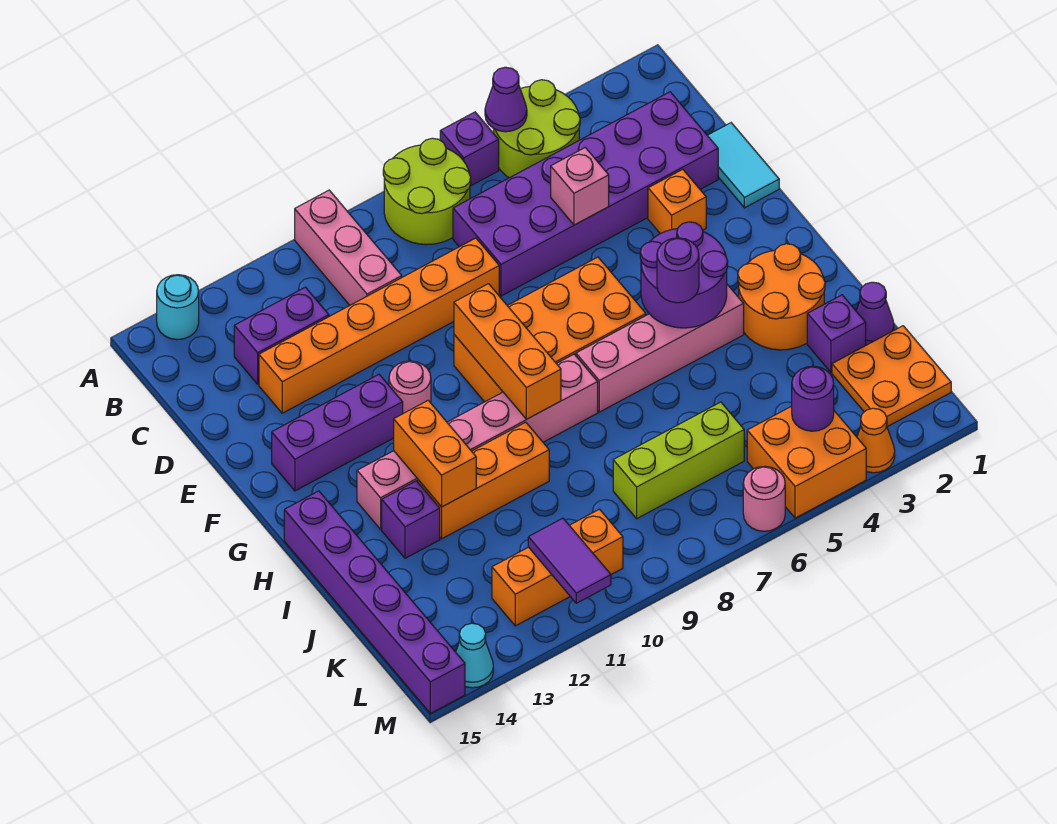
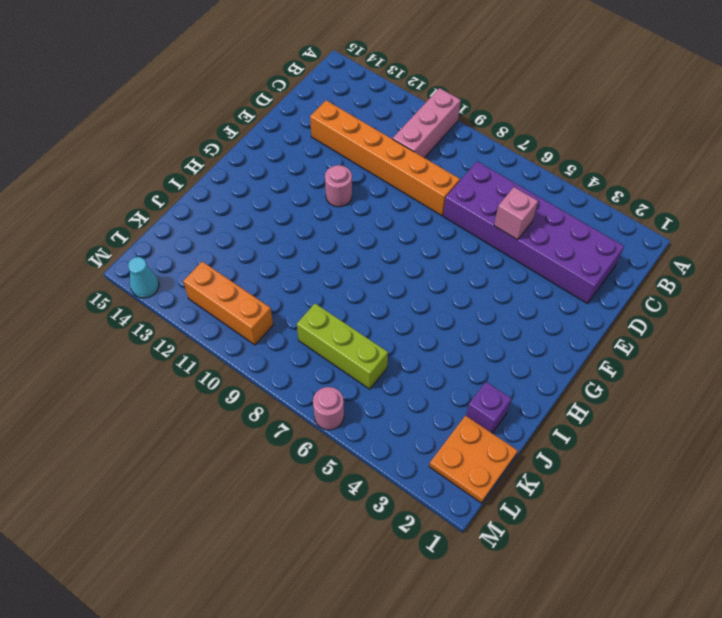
none -> lime 2x2 round brick [494,80,580,178]
none -> purple 1x1 brick [440,112,499,186]
none -> lime 2x2 round brick [383,138,471,245]
none -> cyan 1x1 round brick [157,275,199,340]

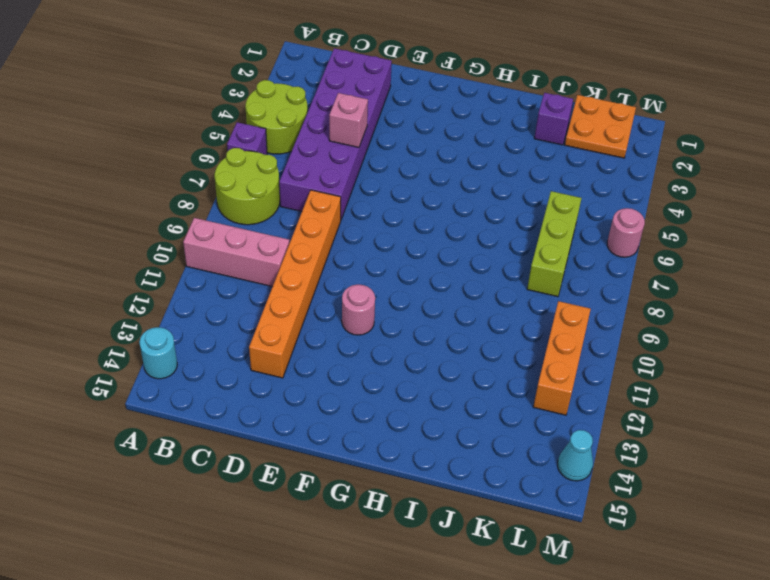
none -> purple 1x2 brick [234,287,329,384]
none -> cyan 1x2 tile [707,123,779,208]
none -> orange 1x1 brick [648,169,706,234]
none -> orange 2x4 brick [454,257,646,402]

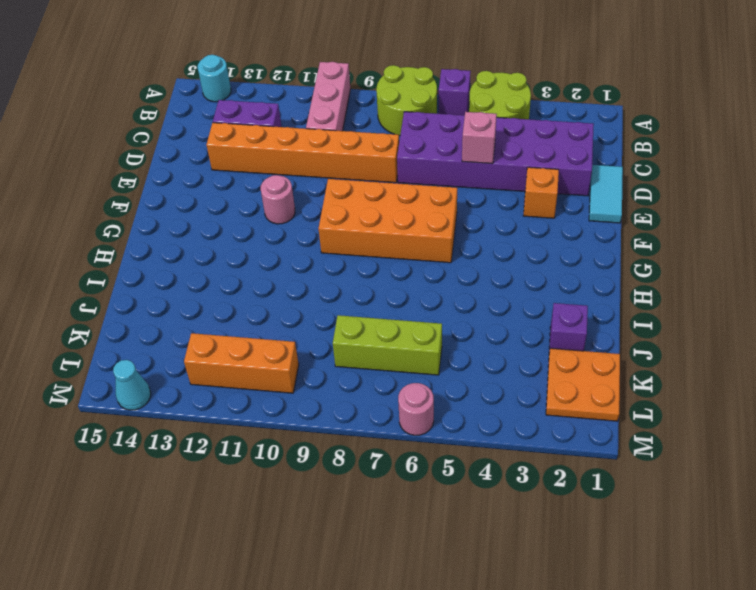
none -> purple 1x3 brick [272,375,403,491]
none -> orange 2x2 round brick [738,244,825,350]
none -> pink 1x4 brick [576,285,744,412]
none -> pink 1x6 brick [357,354,598,529]

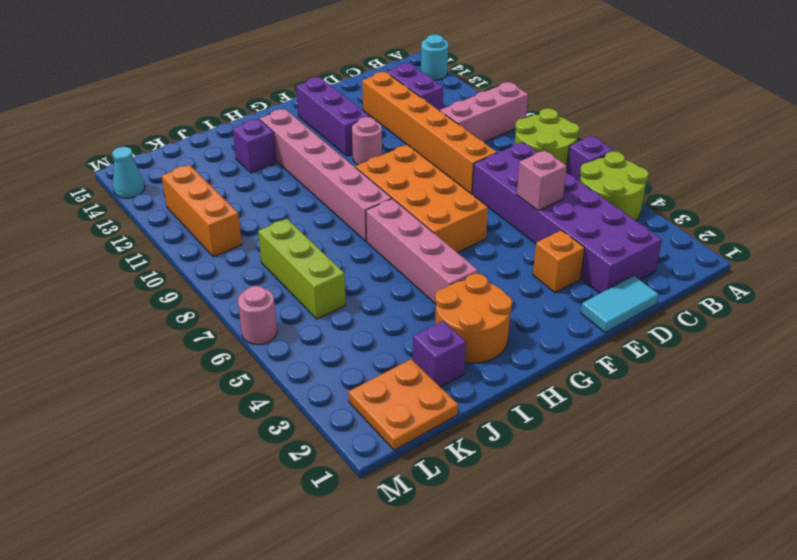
none -> purple 1x6 brick [284,491,465,714]
none -> orange 1x3 brick [418,422,549,539]
none -> purple 1x1 cone [856,282,894,345]
none -> orange 2x2 brick [747,406,866,518]

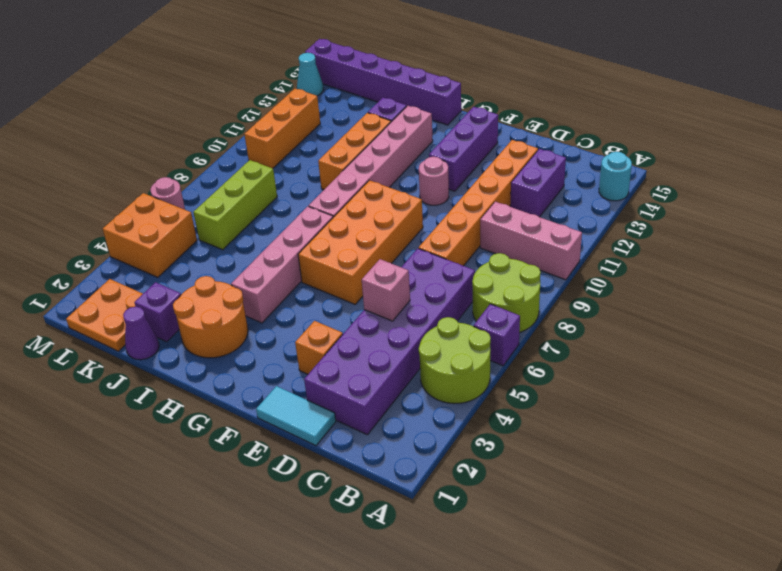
none -> orange 1x1 cone [857,408,895,473]
none -> purple 1x1 cone [485,67,527,132]
none -> orange 1x3 brick [454,284,561,419]
none -> purple 2x2 round brick [640,222,728,328]

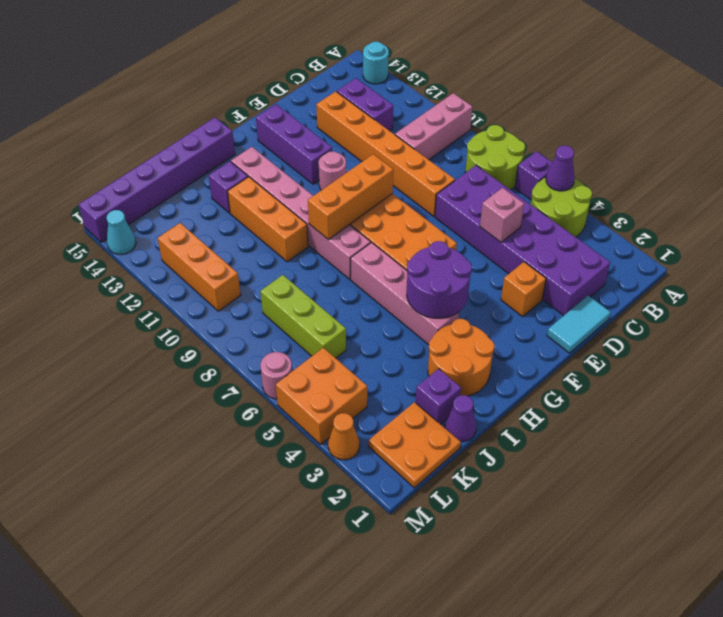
none -> orange 1x2 brick [394,400,476,507]
none -> purple 1x1 round brick [792,366,834,431]
none -> purple 1x2 tile [528,518,611,603]
none -> purple 1x1 round brick [657,238,699,303]

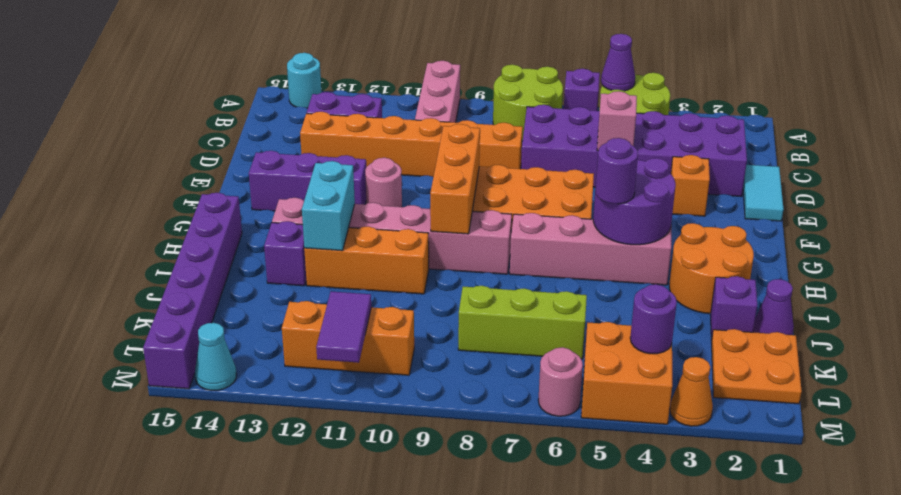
cyan 1x2 brick [302,161,355,251] -> orange 1x2 brick [394,400,476,507]

